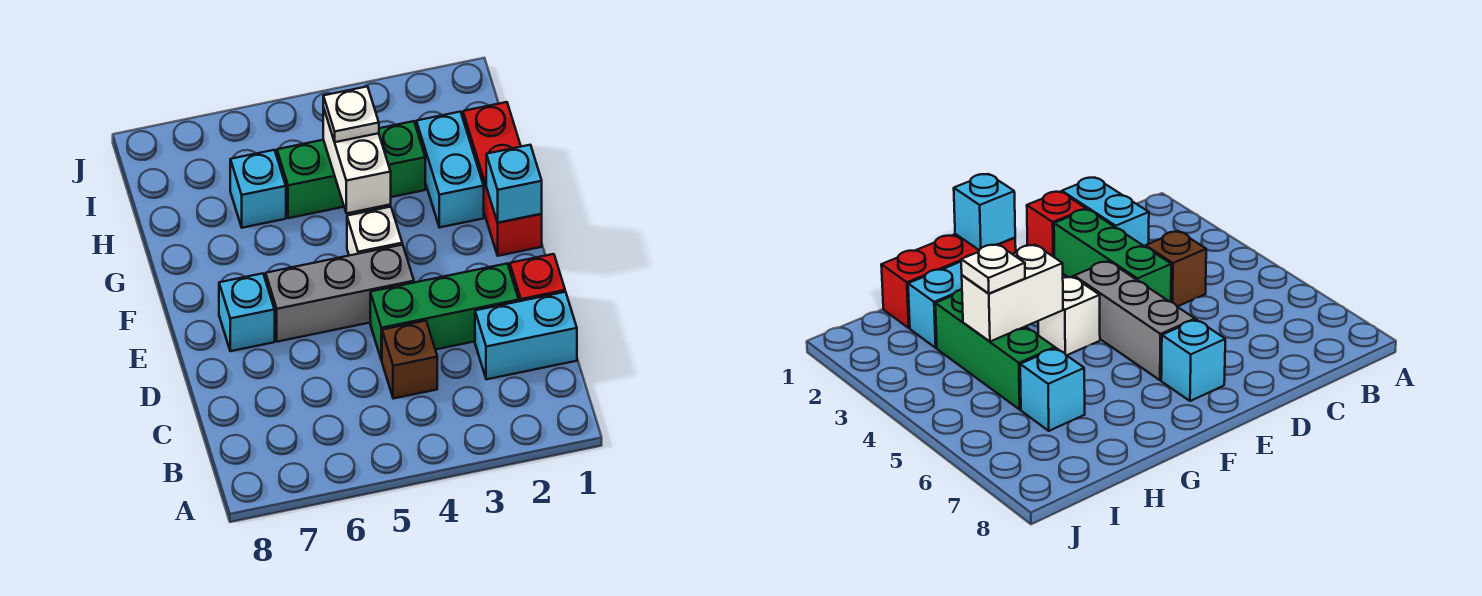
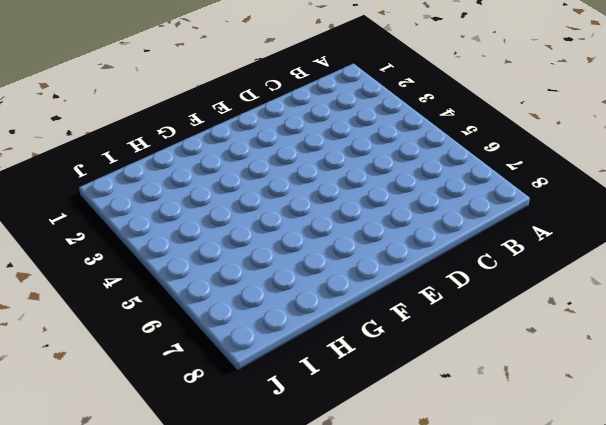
none -> cyan 1x2 brick [475,292,577,379]
none -> brown 1x1 brick [382,321,437,399]
none -> red 1x1 brick [510,254,565,301]

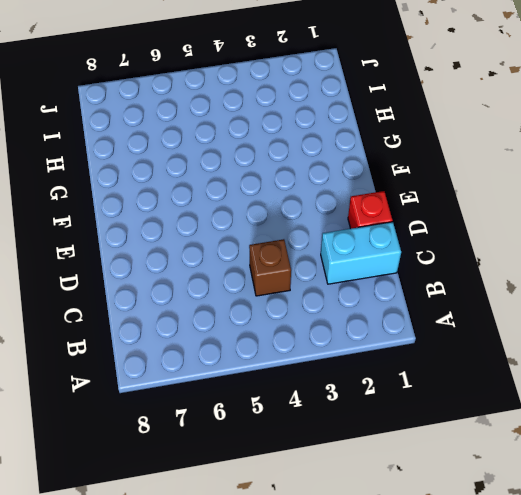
none -> green 1x3 brick [370,264,519,360]
none -> grey 1x3 brick [266,245,414,342]
none -> cyan 1x1 brick [219,273,275,351]

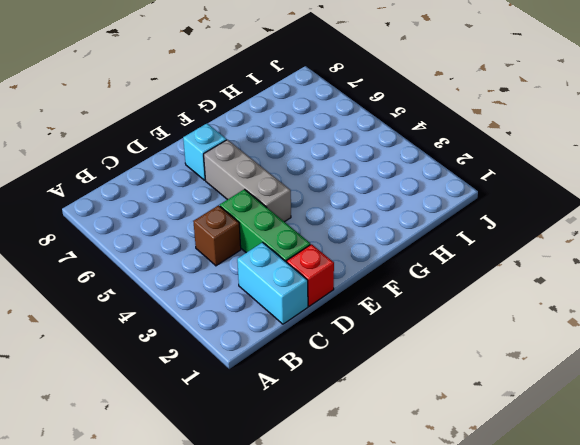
none -> red 1x3 brick [463,102,542,256]
none -> white 1x1 brick [347,207,402,256]
none -> cyan 1x2 brick [416,112,484,228]

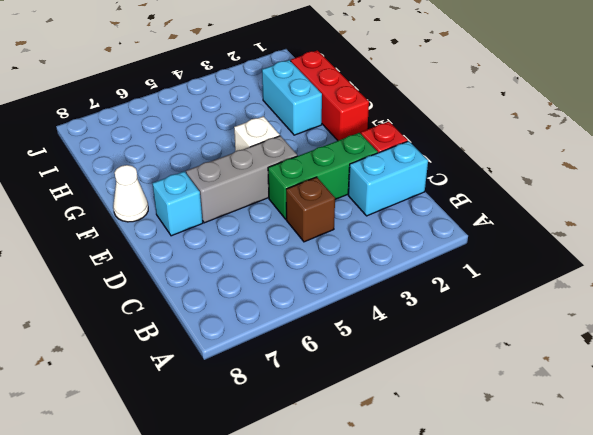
white 1x1 cone [113,165,148,222] -> none
none -> green 1x3 brick [277,121,425,218]
none -> cyan 1x1 brick [230,150,286,228]
none -> cyan 1x1 brick [486,145,542,223]

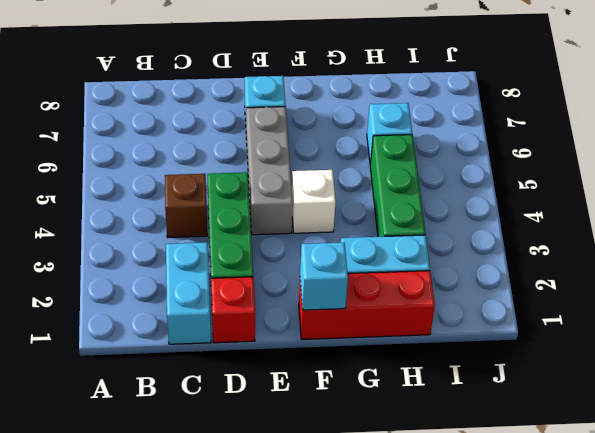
none -> white 1x2 brick [323,107,391,213]
none -> white 1x1 plate [323,86,379,142]

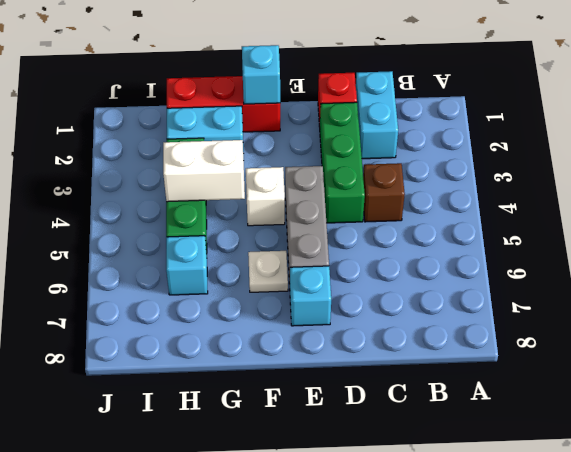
white 1x1 plate [248,251,288,292] -> white 1x1 plate moved to [323,86,379,142]

